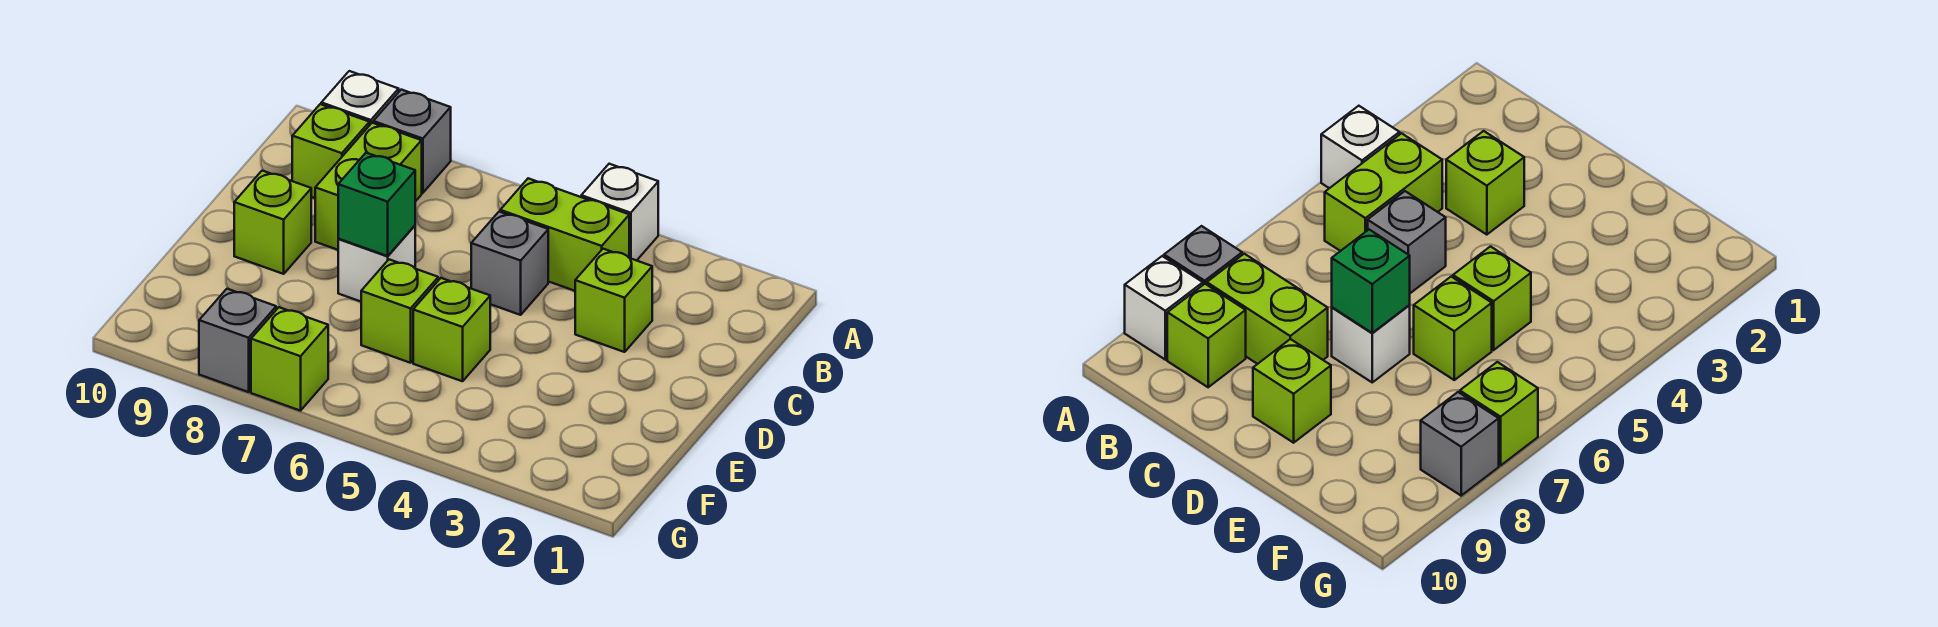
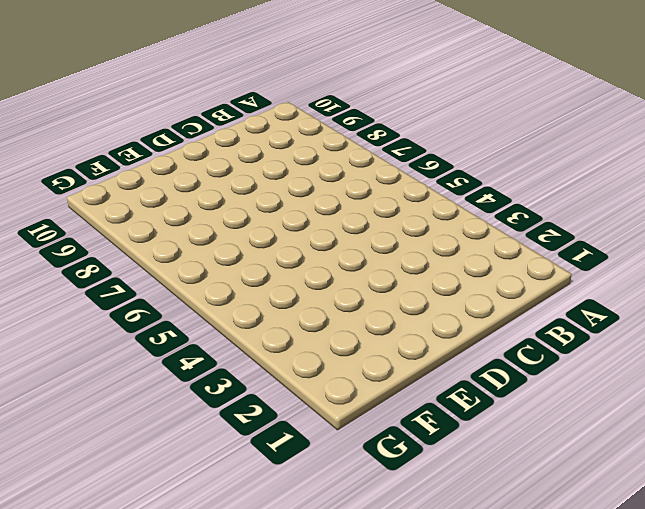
none -> white 1x1 brick [581,164,658,261]
none -> grey 1x1 brick [373,90,451,193]
none -> white 1x1 brick [321,71,399,124]

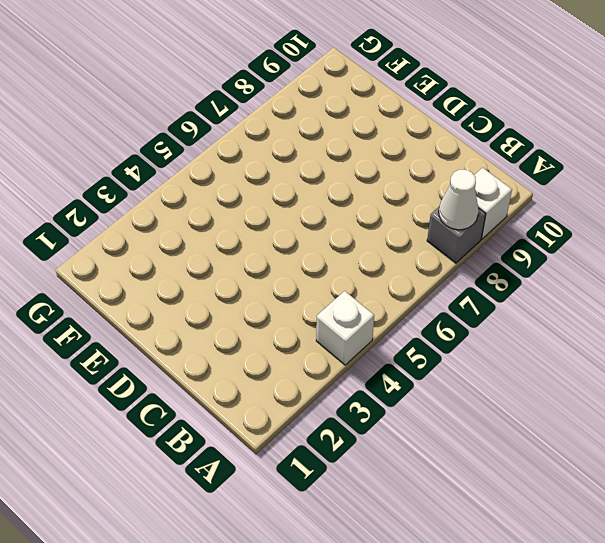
white 1x1 cone [439,170,479,230] -> none
none -> lime 1x2 brick [500,178,629,291]
none -> lime 1x2 brick [315,123,422,250]
none -> lime 1x1 brick [292,104,370,198]

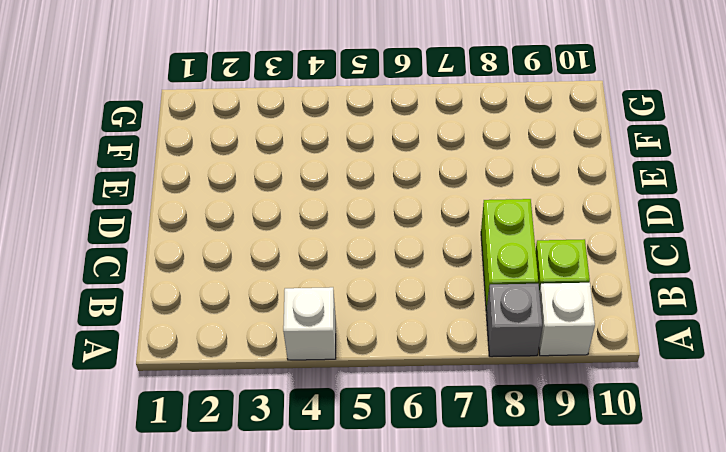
none -> lime 1x2 brick [500,178,629,291]
none -> lime 1x1 brick [575,249,652,352]
none -> grey 1x1 brick [471,212,548,315]

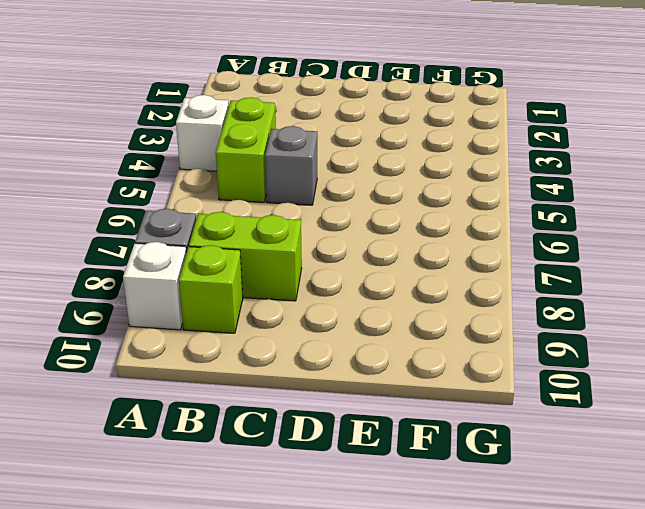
none -> lime 1x1 brick [575,249,652,352]
none -> white 1x1 brick [338,226,415,302]
none -> lime 1x1 brick [234,171,311,274]

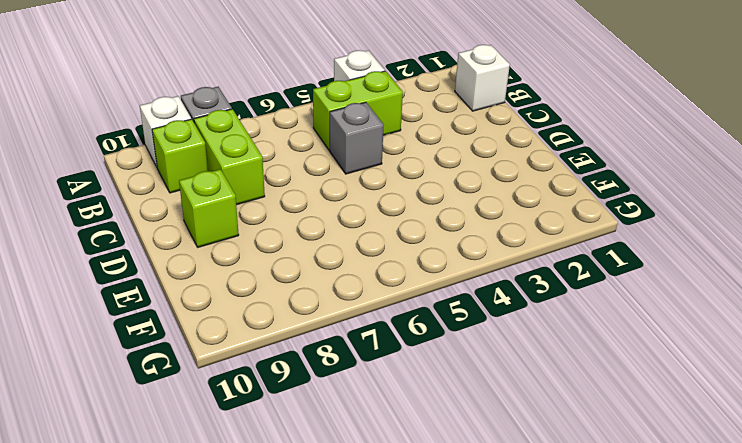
white 1x1 brick [455,45,510,111] -> white 1x1 brick moved to [338,226,415,302]
none -> lime 1x1 brick [575,249,652,352]
none -> lime 1x1 brick [413,278,490,381]
none -> lime 1x1 brick [361,260,438,363]

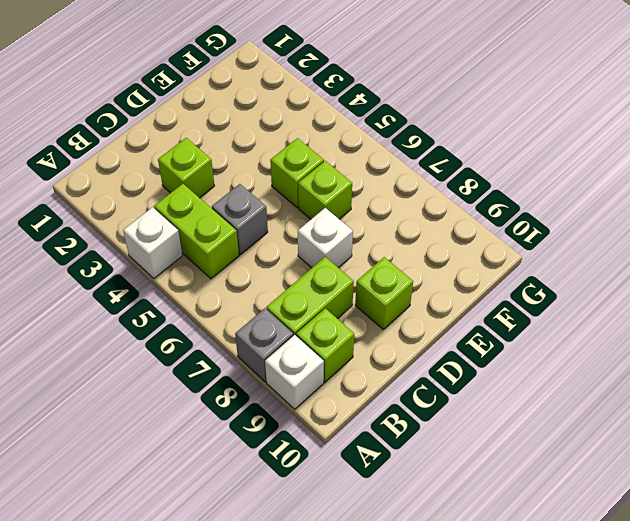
none -> lime 1x1 brick [251,307,328,411]
none -> grey 1x1 brick [199,289,276,392]
none -> green 1x1 brick [338,153,415,256]

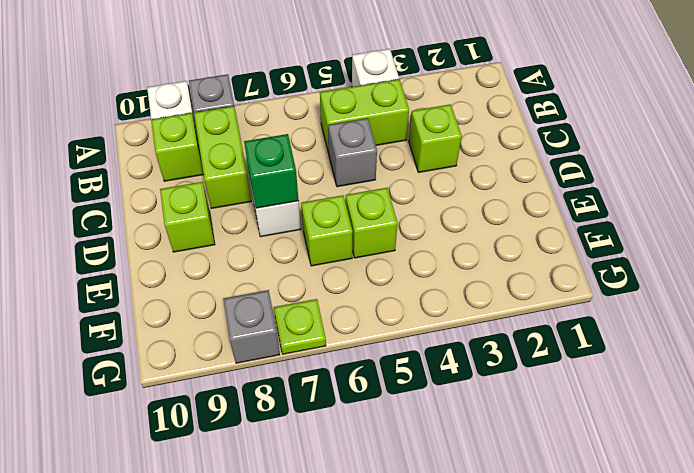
lime 1x1 plate [274,299,326,354] -> lime 1x1 brick [251,307,328,411]

